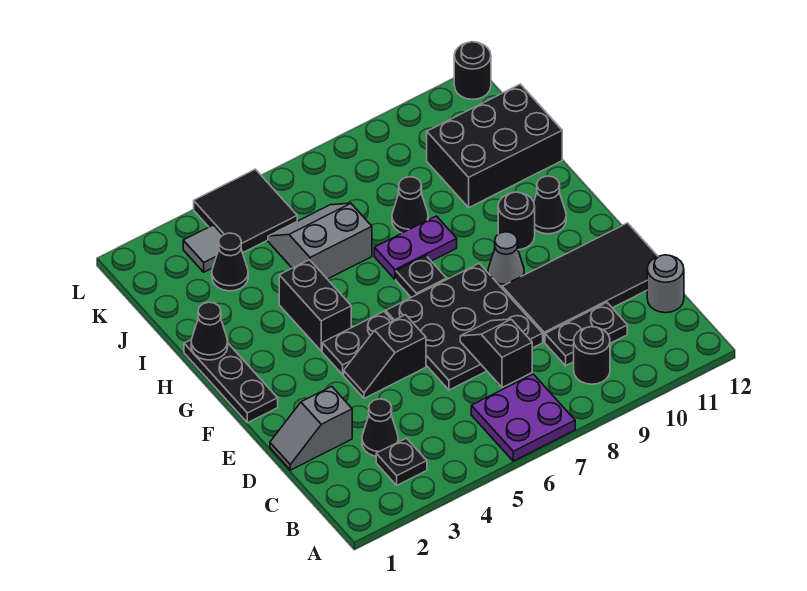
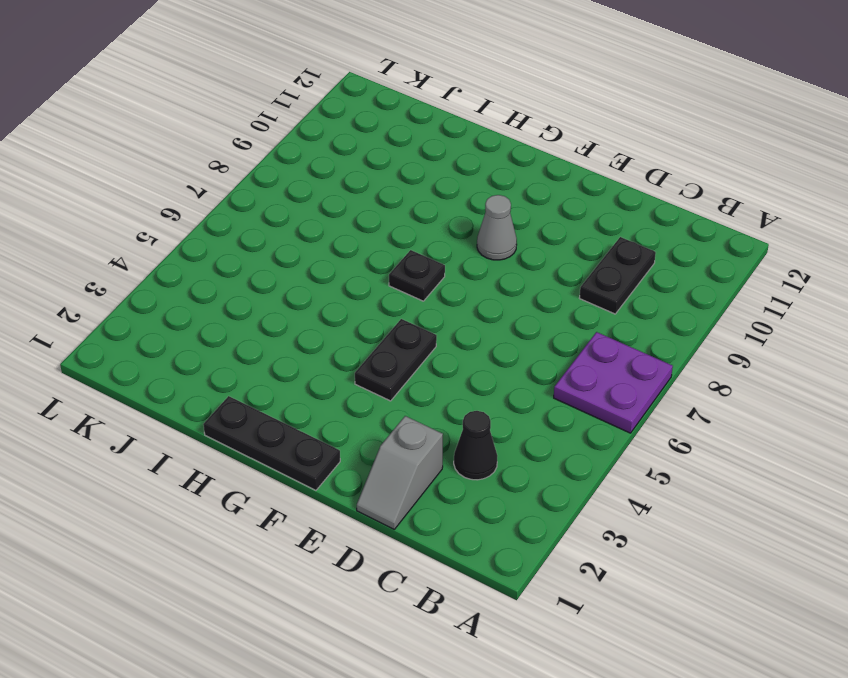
none -> black 1x1 plate [376,438,427,485]
none -> black 1x1 round brick [574,327,610,384]
none -> grey 1x1 round brick [647,255,684,313]

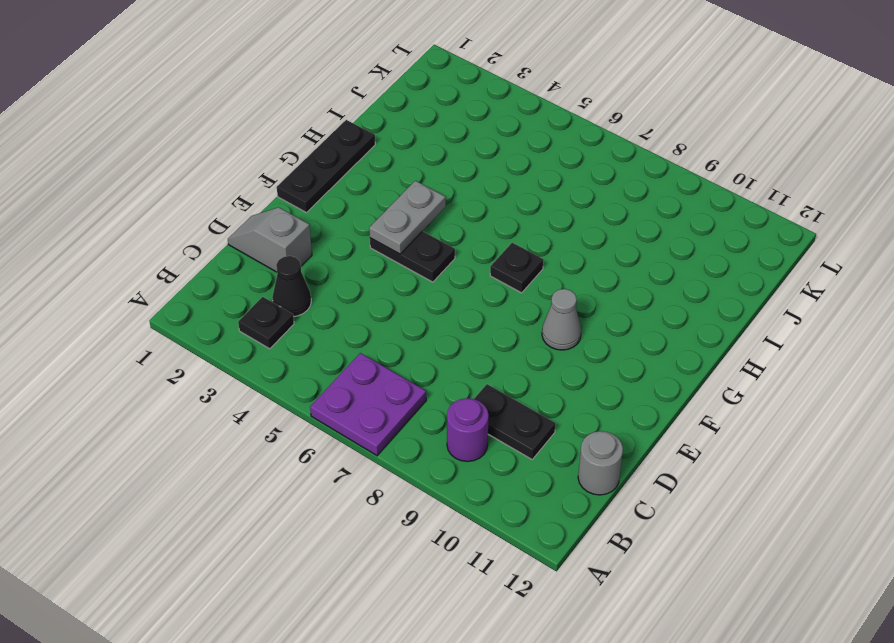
purple 1x1 round brick [447,398,489,462] -> black 1x1 round brick [574,327,610,384]
grey 1x2 plate [369,181,446,254] -> none
none -> black 3x3 plate [386,264,543,390]
none -> black 2x4 tile [502,223,658,342]
none -> black 1x2 slope [344,315,426,398]

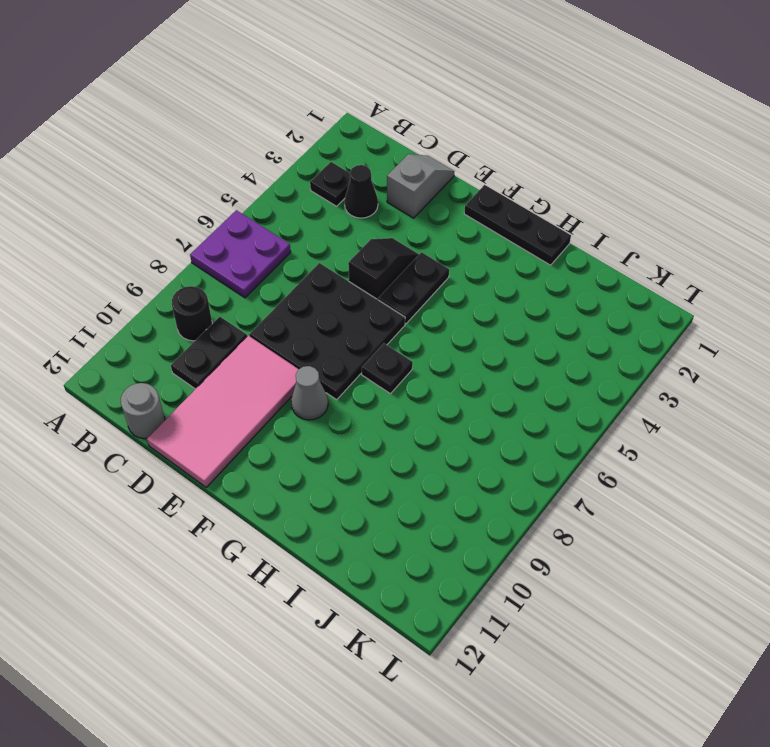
pink 2x4 tile [147,336,299,487] -> black 2x4 tile [502,223,658,342]
none -> black 1x2 brick [279,260,351,351]
none -> black 1x1 round brick [498,192,535,250]
none -> black 1x1 cone [534,176,566,234]

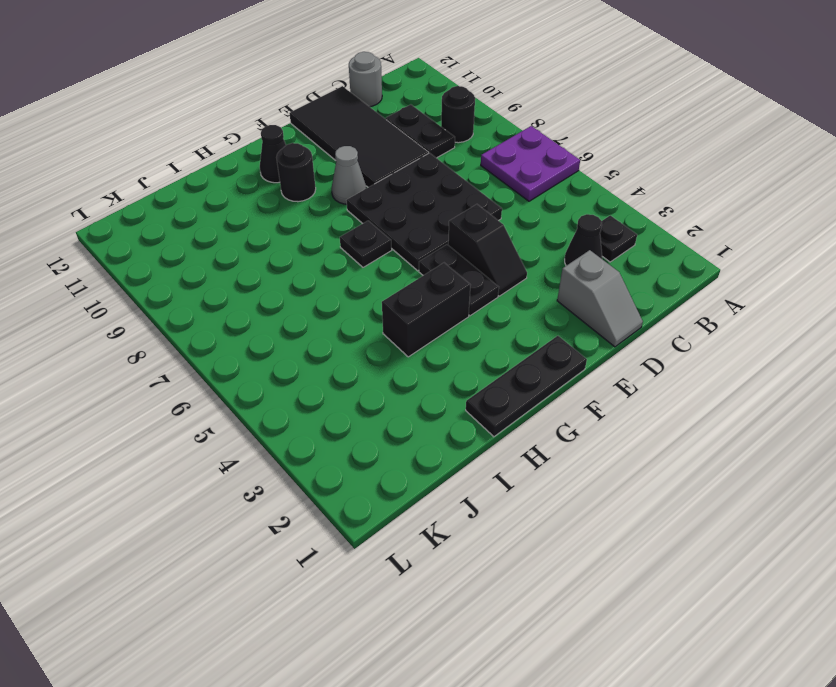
none -> purple 1x2 plate [374,216,457,279]
none -> grey 2x2 slope [268,203,372,279]
none -> black 1x1 cone [392,177,428,233]

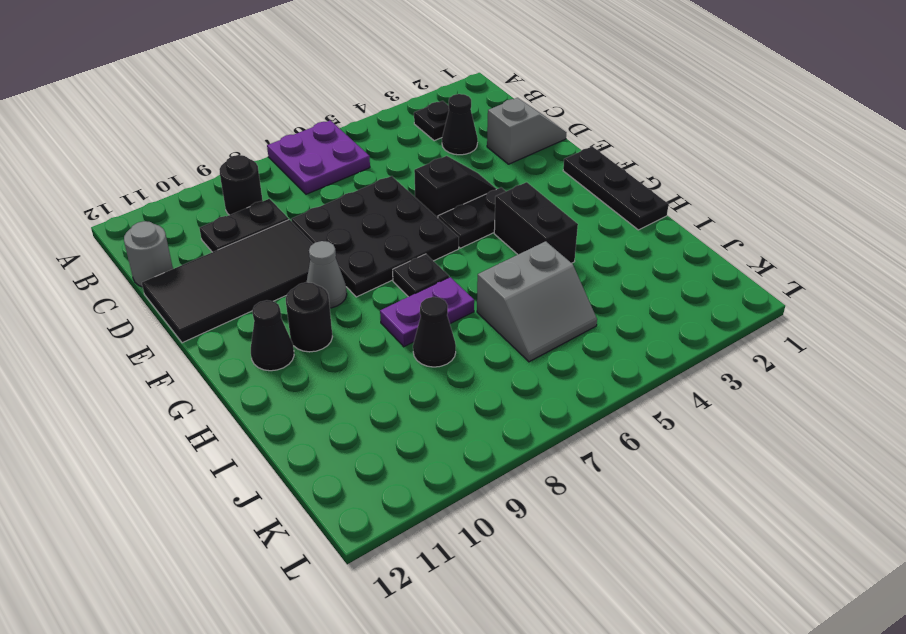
none -> black 2x3 brick [427,84,562,207]
none -> black 1x1 cone [212,233,248,291]
none -> grey 1x1 tile [183,225,222,272]

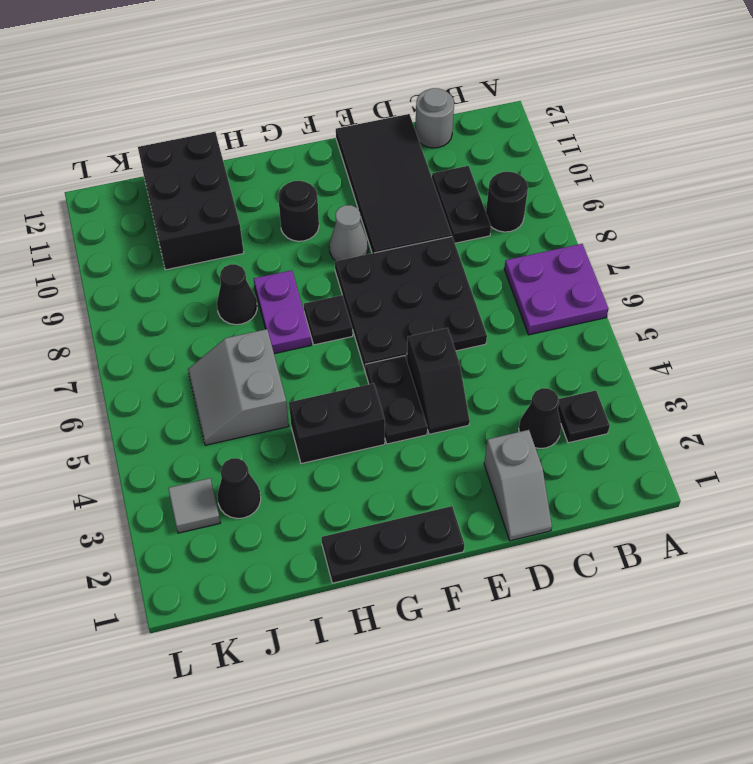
none -> black 1x1 cone [534,176,566,234]
none -> black 2x2 tile [194,169,297,253]
none -> black 1x1 round brick [454,42,491,99]

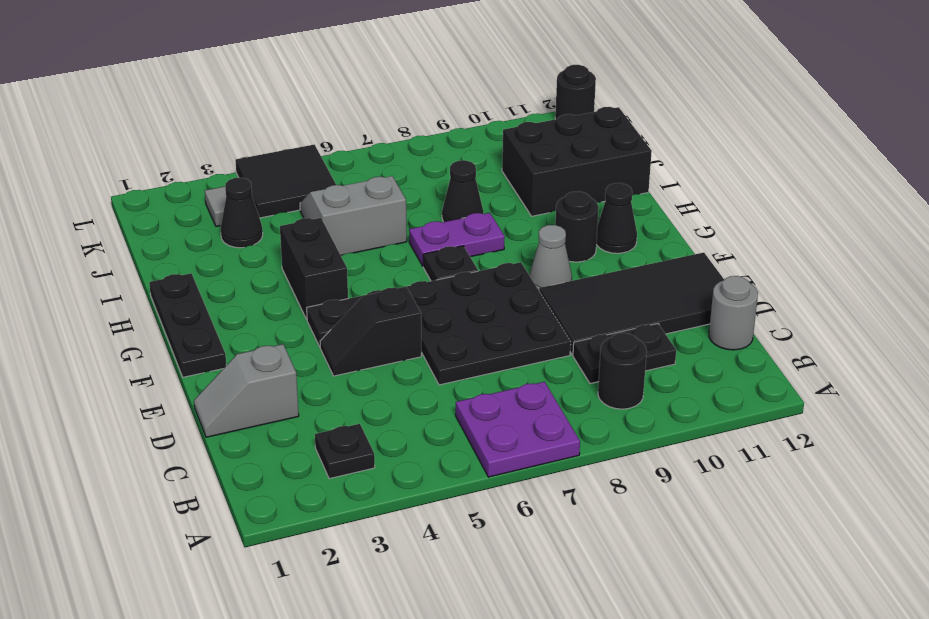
none -> black 1x1 cone [362,399,398,456]
none -> black 1x2 slope [460,319,532,388]
none -> black 1x1 cone [191,302,228,360]

